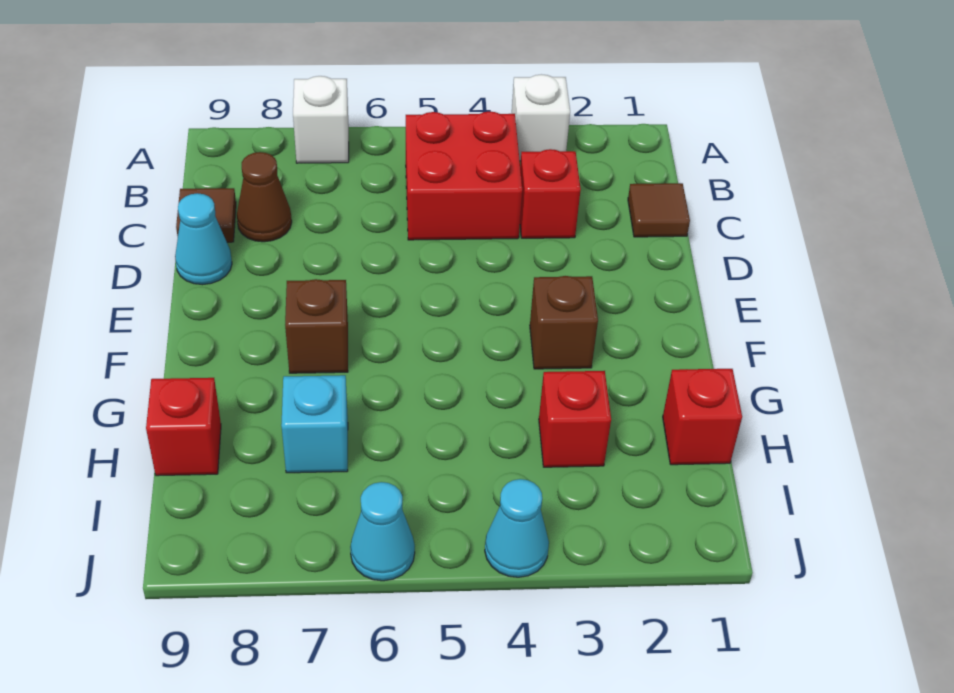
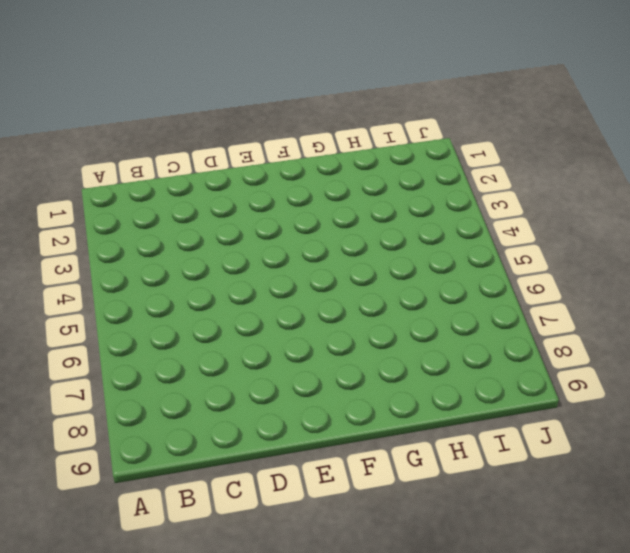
none -> white 1x1 brick [512,74,570,161]
none -> white 1x1 brick [293,76,349,163]
none -> red 2x2 brick [406,112,522,240]

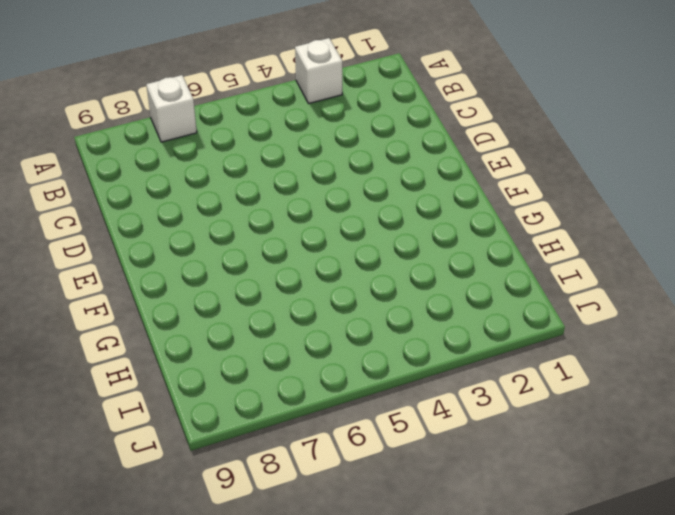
none -> red 2x2 brick [406,112,522,240]
none -> brown 1x1 tile [628,183,690,237]
none -> red 1x1 brick [520,149,581,238]

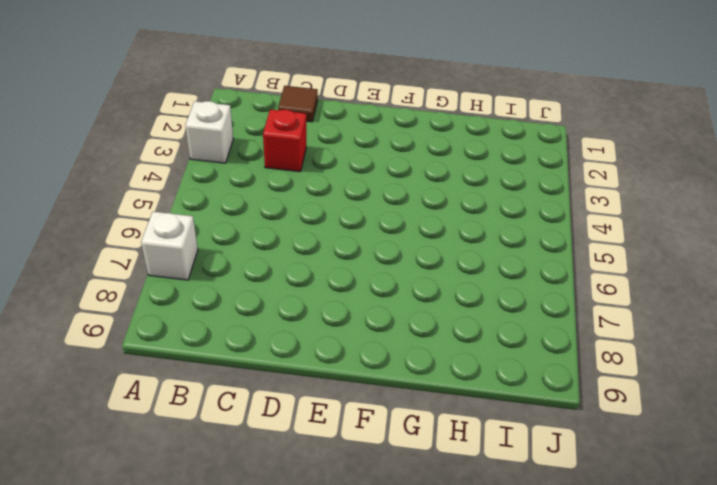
none -> red 2x2 brick [406,112,522,240]
none -> brown 1x1 cone [237,152,292,242]
none -> brown 1x1 tile [176,188,236,242]

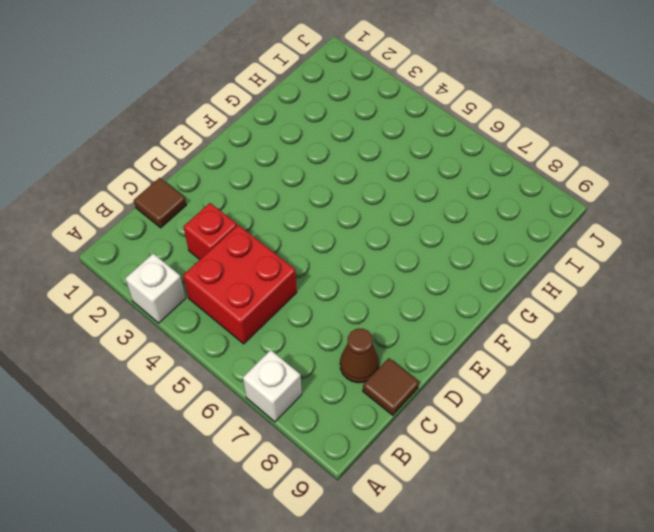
none -> cyan 1x1 cone [175,193,232,285]
none -> brown 1x1 brick [530,276,598,369]
none -> brown 1x1 brick [285,279,348,373]

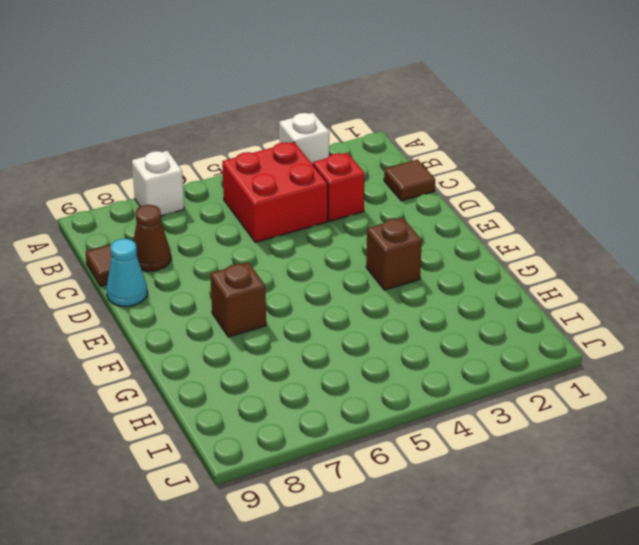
none -> red 1x1 brick [663,369,742,465]
none -> red 1x1 brick [539,371,611,467]
none -> cyan 1x1 brick [281,375,348,473]

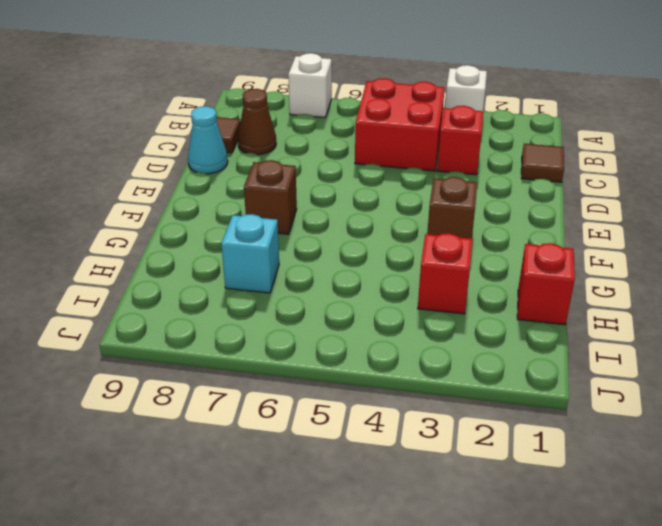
none -> red 1x1 brick [146,378,221,476]
none -> cyan 1x1 cone [485,479,549,577]
none -> cyan 1x1 cone [350,482,415,581]

